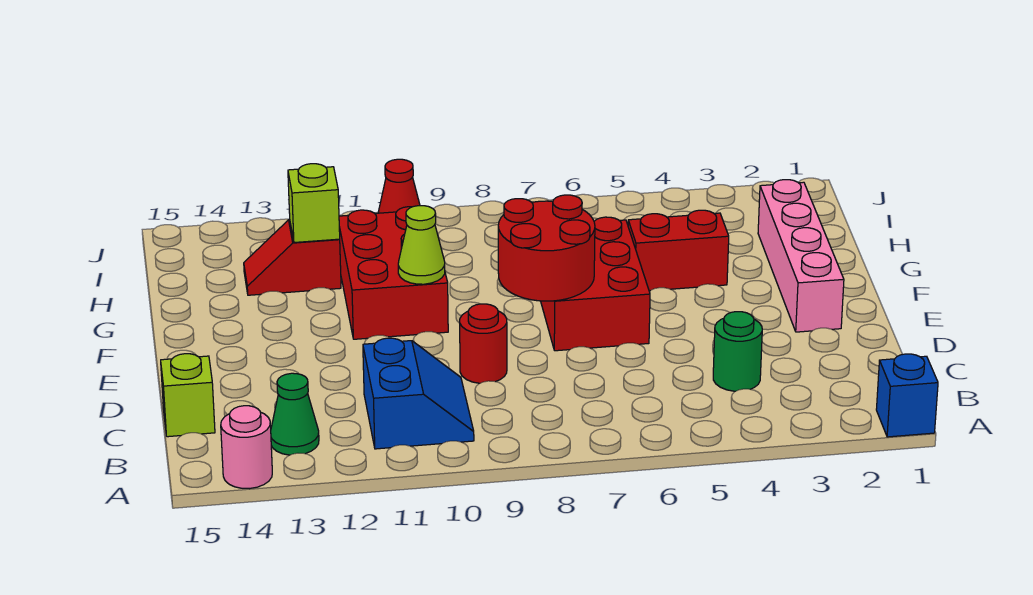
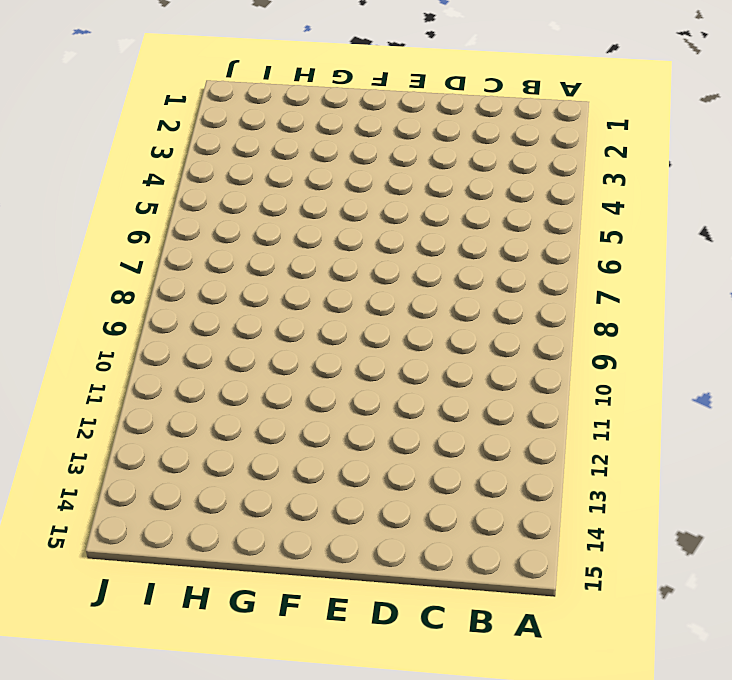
none -> blue 1x1 brick [876,354,938,437]
none -> pink 1x1 round brick [221,406,272,489]
none -> blue 2x2 slope [363,338,474,449]

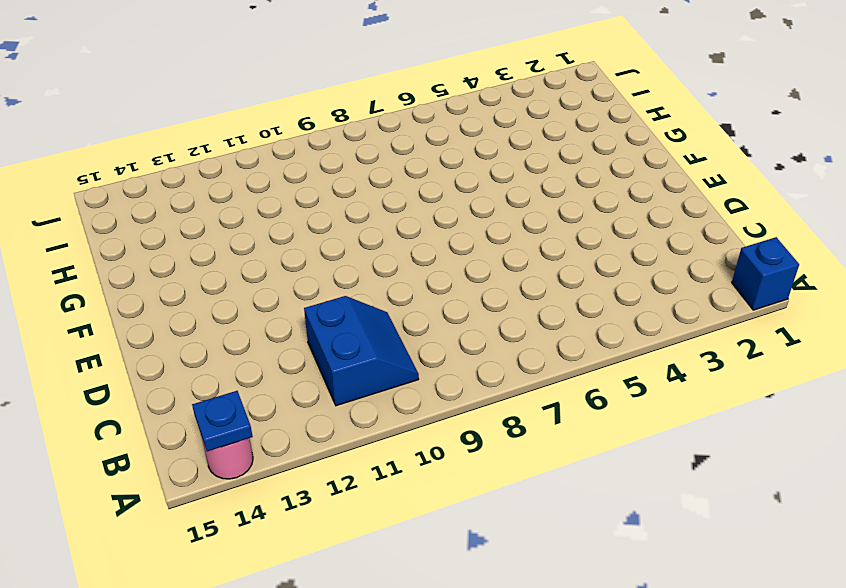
blue 1x1 plate [192,391,253,451] -> none
none -> green 1x1 cone [271,373,319,455]
none -> green 1x1 round brick [713,312,762,391]
none -> lime 1x1 brick [161,354,215,437]

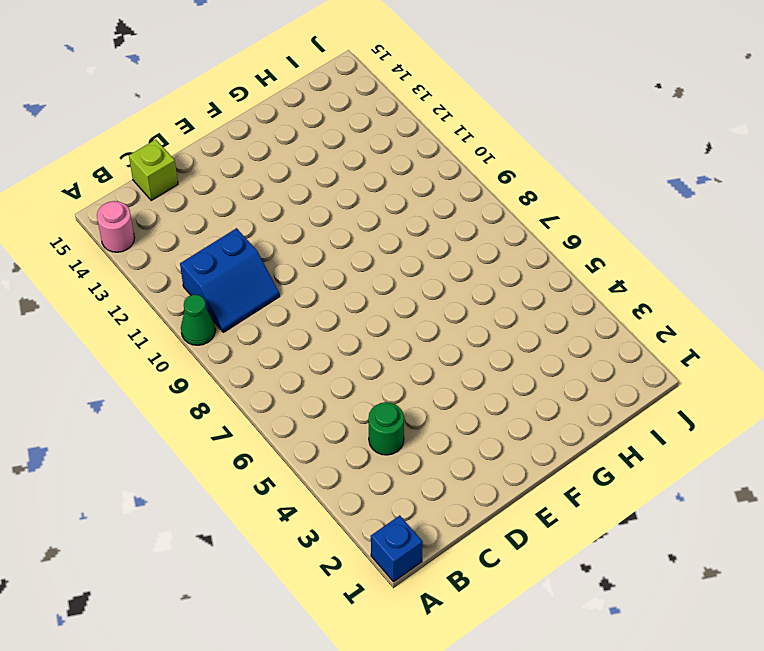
green 1x1 cone [181,295,215,345] -> green 1x1 cone moved to [271,373,319,455]
none -> red 1x1 round brick [460,304,507,383]
none -> pink 1x4 brick [758,180,844,332]
none -> red 2x3 brick [541,217,650,351]

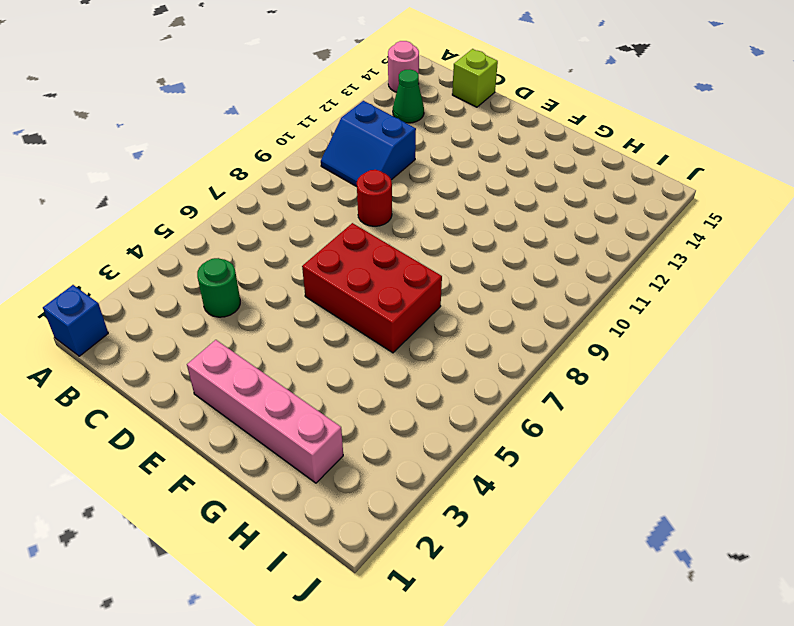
none -> red 2x3 brick [339,207,448,339]
none -> red 1x2 brick [628,210,729,291]
none -> red 1x2 slope [244,220,341,295]

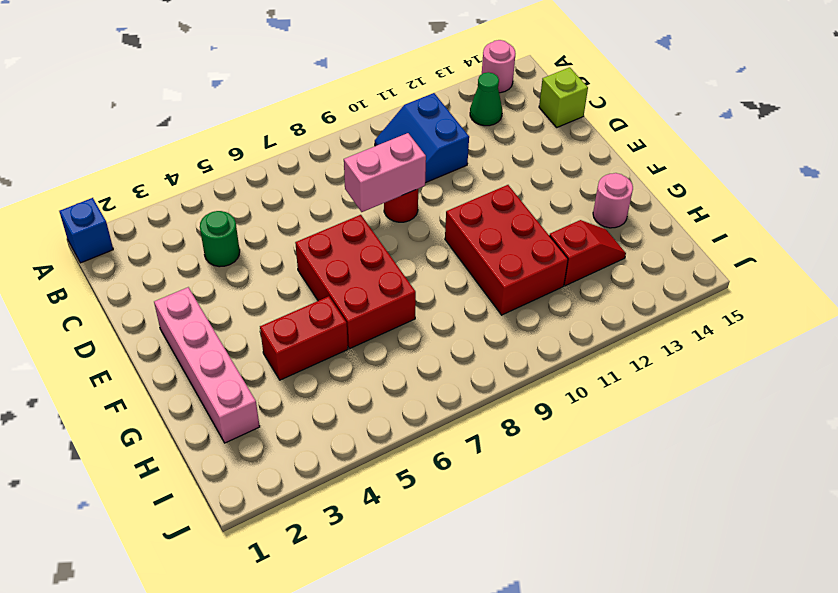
pink 1x2 brick [344,133,426,212] -> none
pink 1x1 round brick [593,173,633,228] -> none
none -> red 1x1 cone [378,159,420,213]
none -> red 2x2 round brick [498,195,595,301]
none -> lime 1x1 cone [398,206,445,284]

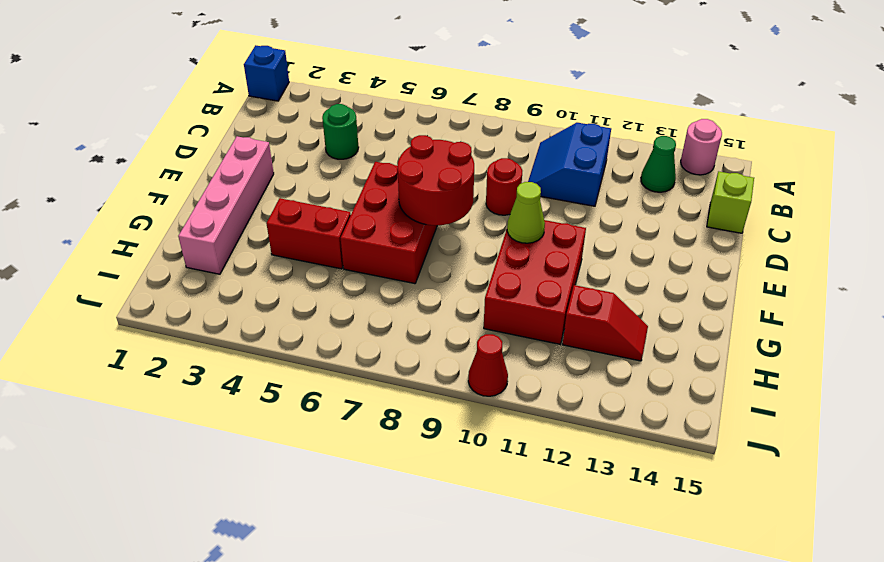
none -> lime 1x1 brick [288,164,340,243]

